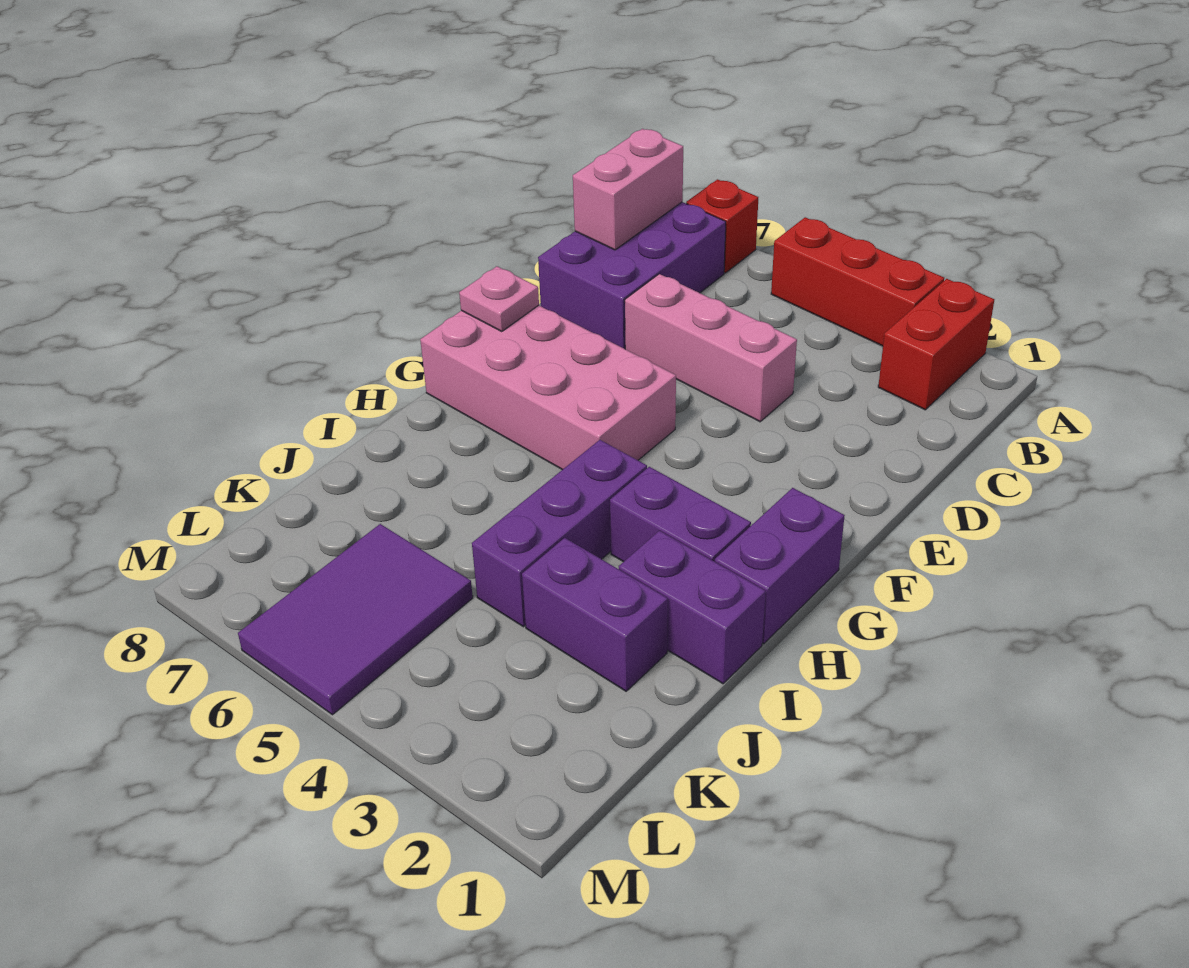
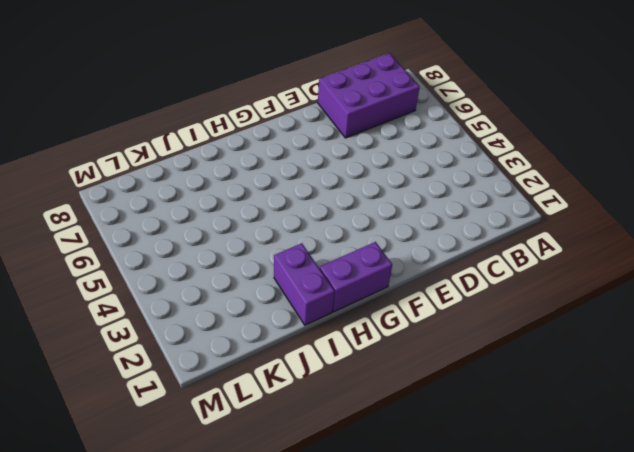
none -> red 1x2 brick [878,279,994,410]
none -> red 1x3 brick [771,217,944,346]
none -> red 1x1 brick [686,179,758,273]

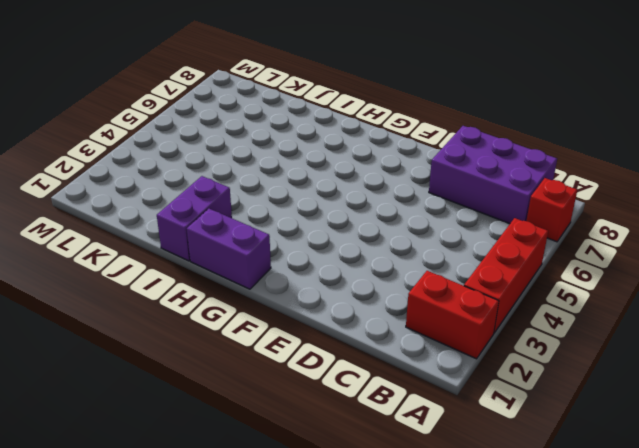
none -> pink 1x3 brick [625,274,797,422]
none -> pink 2x4 brick [420,305,676,470]
none -> purple 1x2 brick [610,467,751,562]

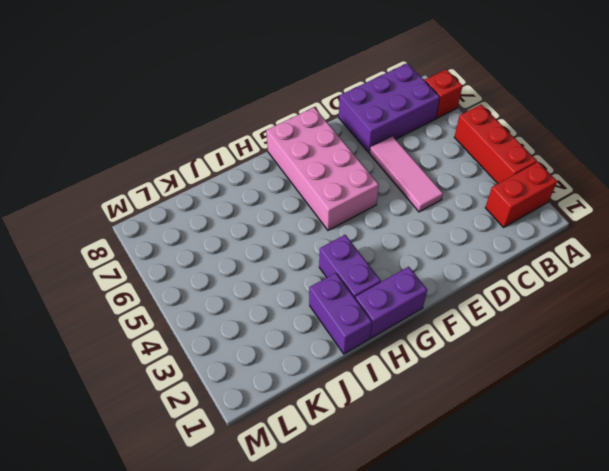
pink 1x3 tile [370,136,443,212] -> pink 1x3 brick [625,274,797,422]
none -> purple 1x3 brick [472,440,647,627]
none -> purple 1x2 brick [522,538,668,691]
none -> purple 2x3 tile [238,524,473,715]

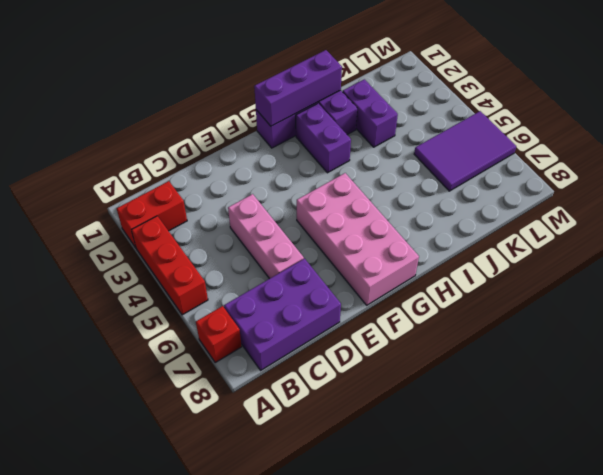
purple 1x3 brick [254,50,342,126] -> purple 1x3 brick moved to [472,440,647,627]
none -> pink 1x2 brick [573,129,683,250]
none -> pink 1x1 plate [459,266,539,331]

